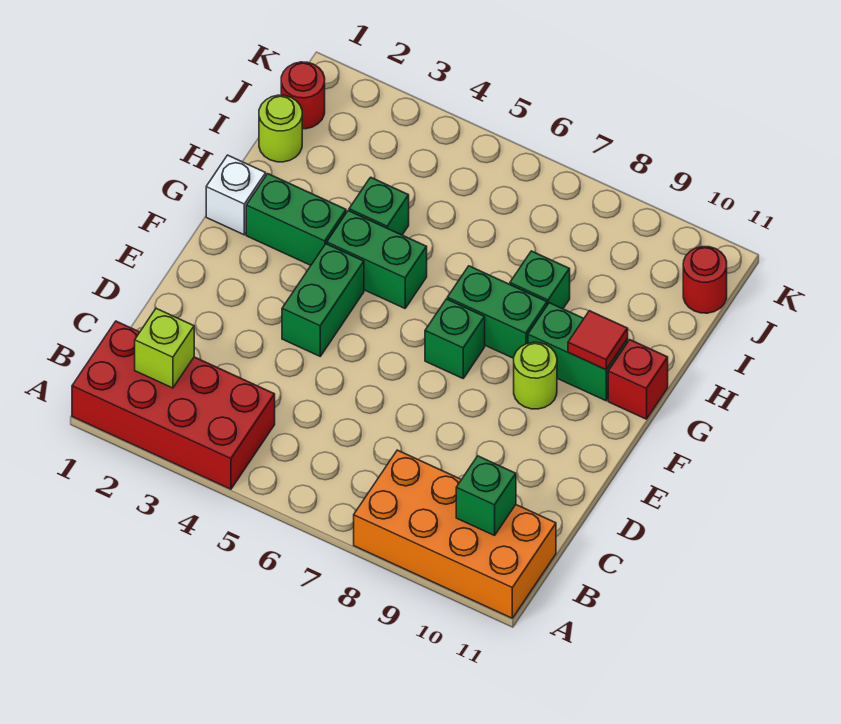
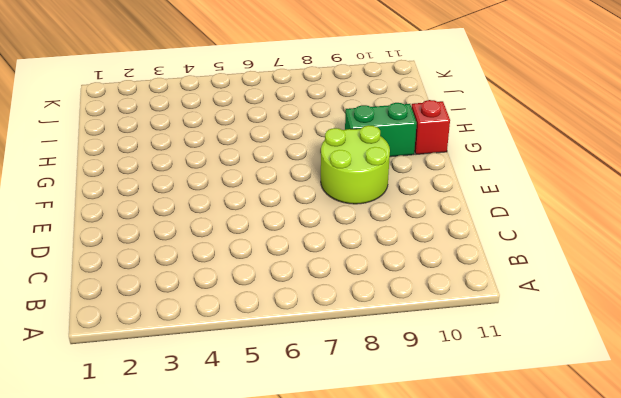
lime 2x2 round brick [321,125,390,204] -> lime 1x1 round brick [514,342,557,409]
none -> red 2x4 brick [72,321,275,489]
none -> orange 2x4 brick [354,450,556,618]
none -> green 1x2 brick [282,244,364,356]

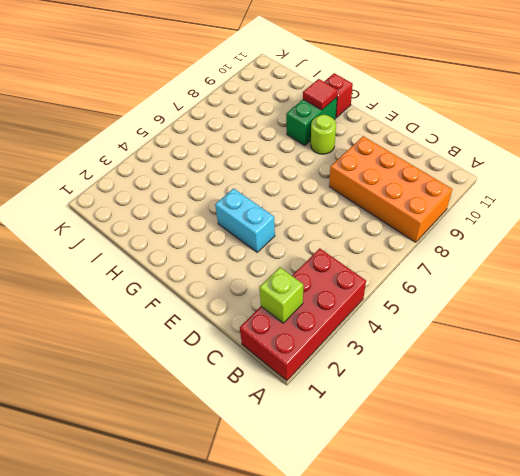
orange 2x4 brick [329,136,452,242] -> orange 2x4 brick turned to [354,450,556,618]
cyan 1x2 brick [215,188,275,252] -> green 1x2 brick [282,244,364,356]
none -> green 1x1 brick [425,299,485,378]
none -> white 1x1 brick [206,155,266,235]
none -> green 1x2 brick [246,174,346,265]

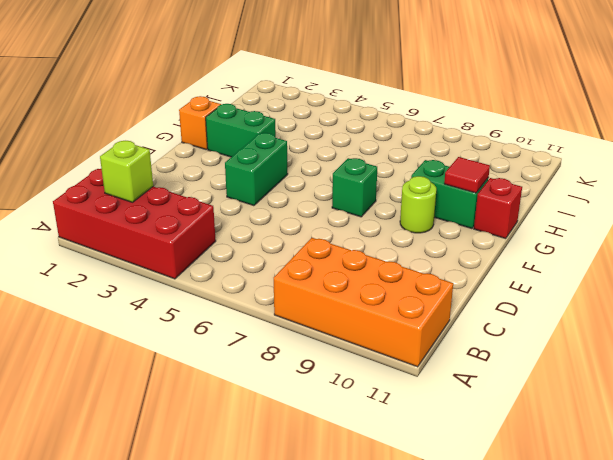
orange 1x1 brick [179,96,221,149] -> white 1x1 brick [206,155,266,235]
none -> green 1x2 brick [327,211,427,308]
none -> green 1x2 brick [447,266,547,358]
none -> green 1x1 brick [349,177,409,235]

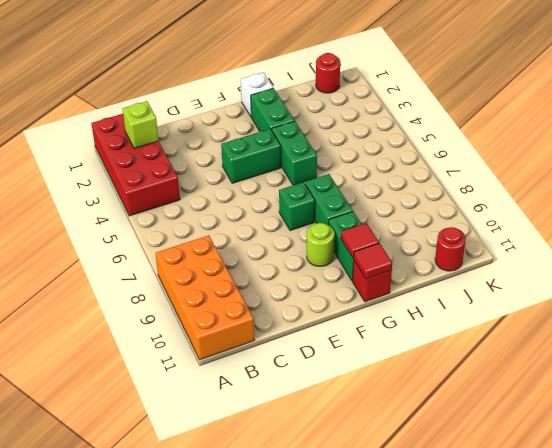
red 1x1 tile [354,243,392,279] -> none
none -> green 1x1 brick [349,177,409,235]
none -> green 1x1 brick [510,251,570,309]
none -> lime 1x1 round brick [259,95,302,162]

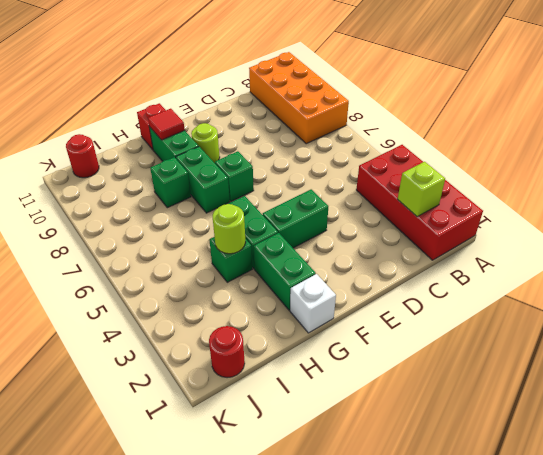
lime 1x1 round brick [212,204,246,254] -> lime 1x1 round brick moved to [259,95,302,162]
none -> green 1x1 brick [456,456,516,536]

